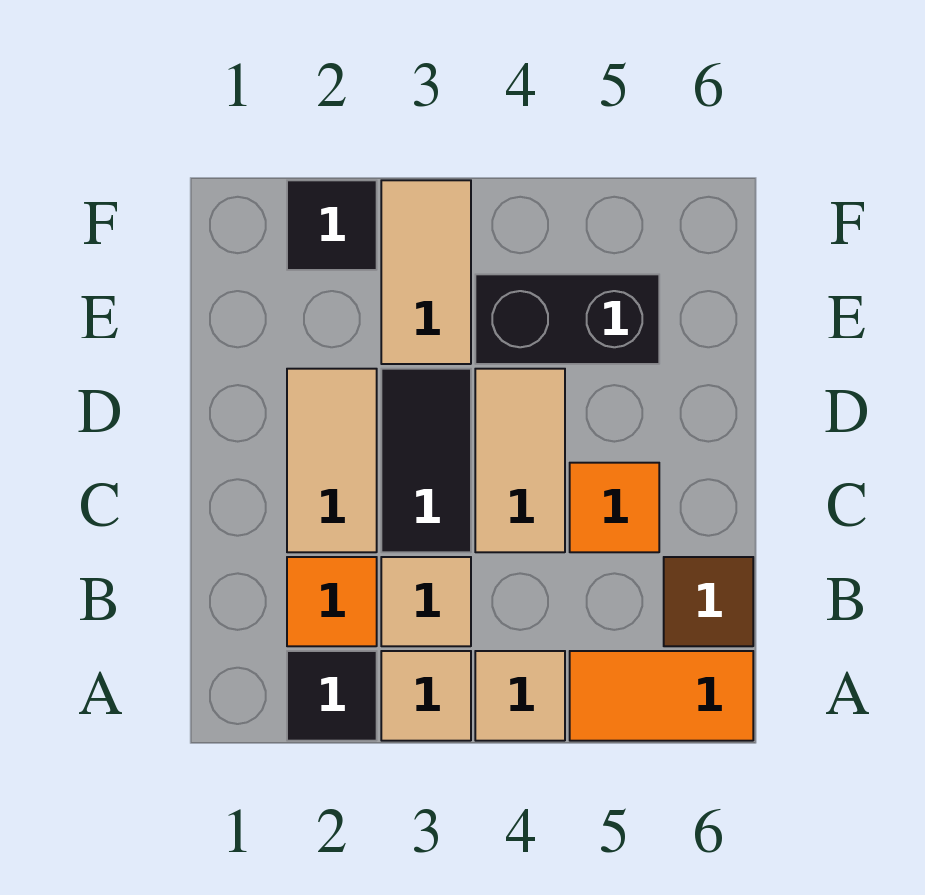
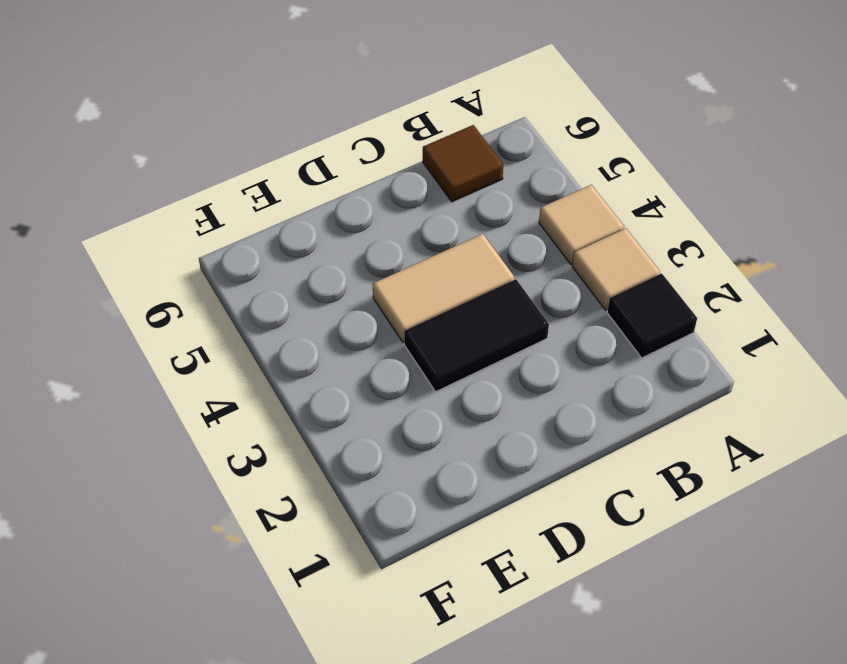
none -> orange 1x2 tile [570,651,753,741]
none -> orange 1x1 tile [287,557,377,646]
none -> tan 1x1 tile [381,557,471,646]

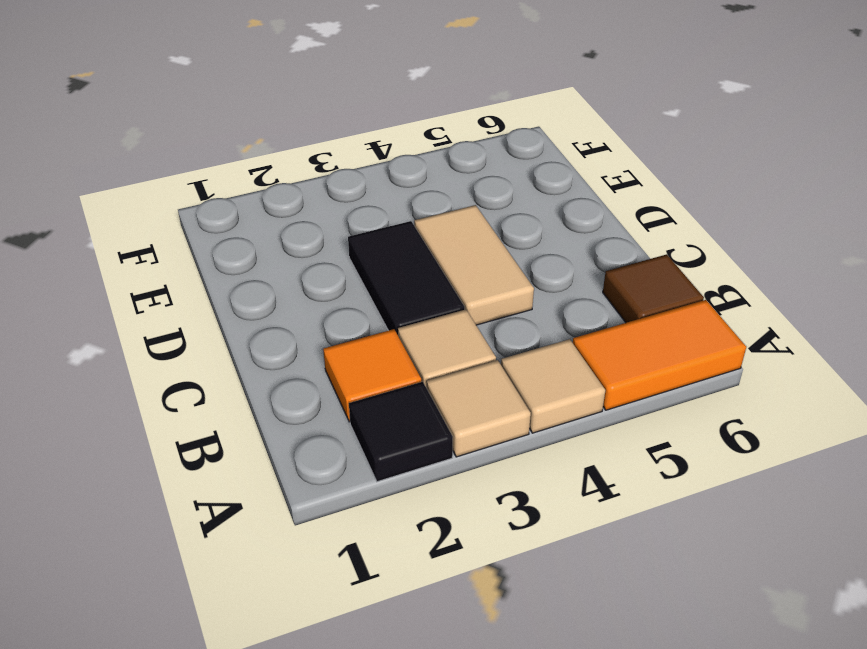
none -> tan 1x2 tile [287,369,377,552]
none -> orange 1x1 tile [570,463,659,552]
none -> tan 1x2 tile [381,180,471,364]

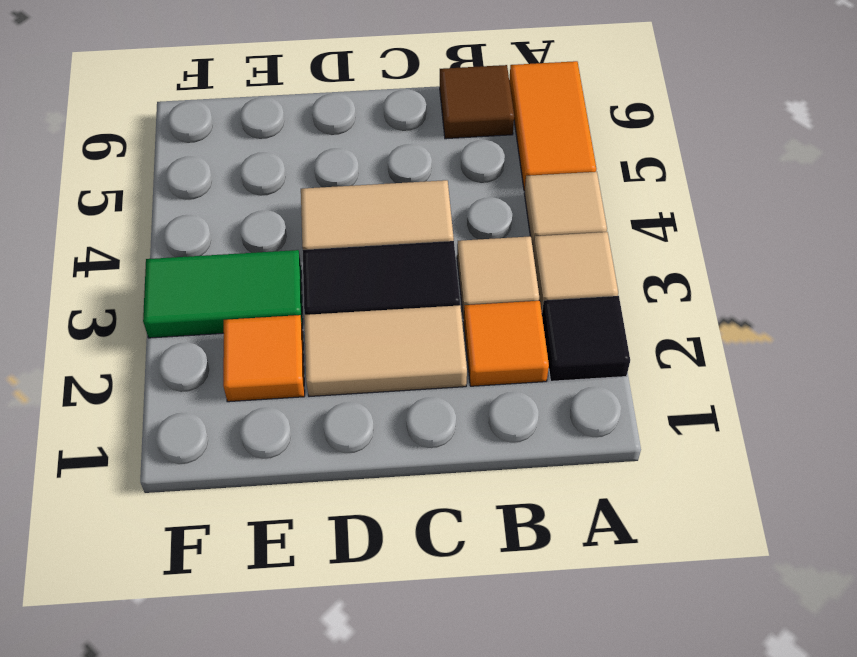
orange 1x1 tile [223,315,305,402] -> orange 1x1 tile moved to [570,463,659,552]
green 1x2 tile [143,250,303,338] -> tan 1x2 tile [381,180,471,364]
none -> black 1x2 brick [475,274,659,364]
none -> black 1x1 tile [287,180,377,270]

